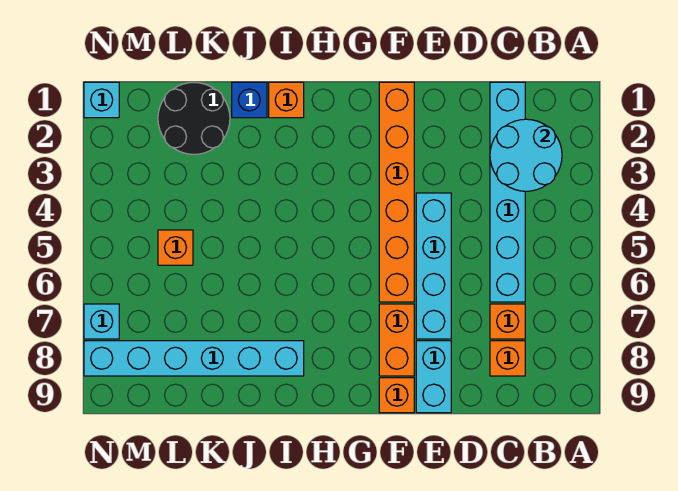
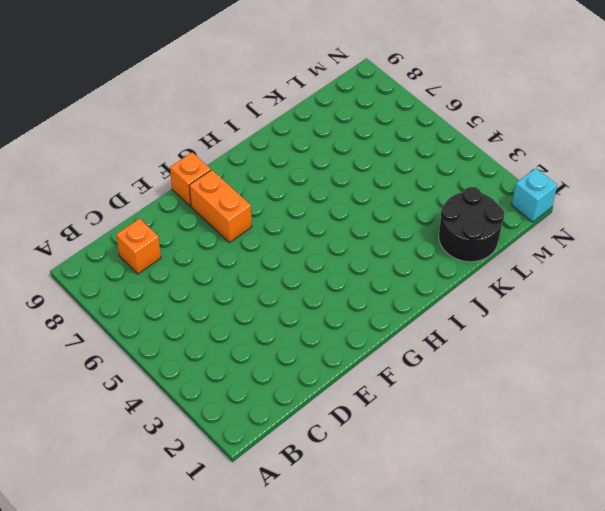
none -> cyan 1x6 brick [490,82,525,302]
none -> orange 1x1 brick [490,304,525,339]
none -> cyan 1x4 brick [416,193,451,339]

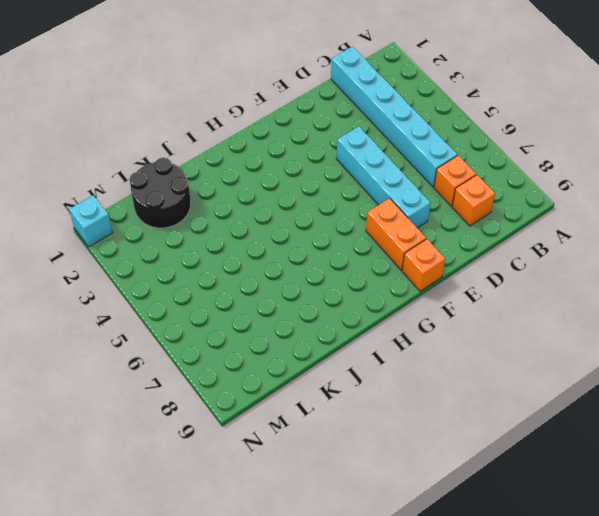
none -> cyan 1x2 brick [416,341,451,413]
none -> orange 1x6 brick [379,82,414,302]
none -> orange 1x1 brick [269,82,304,118]

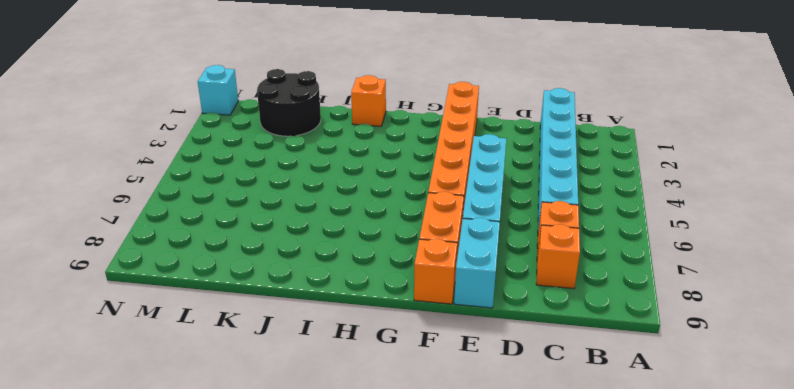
none -> cyan 1x6 brick [84,341,304,376]
none -> blue 1x1 brick [232,82,267,118]
none -> orange 1x1 brick [158,230,193,265]

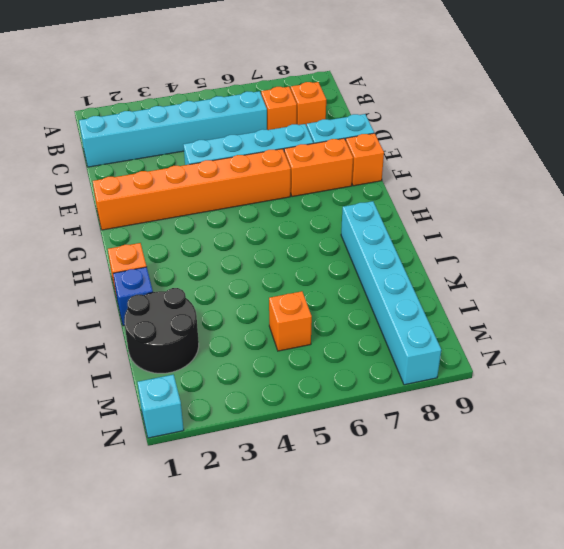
none -> cyan 1x1 brick [84,304,119,339]
none -> cyan 2x2 round brick [490,119,562,191]

